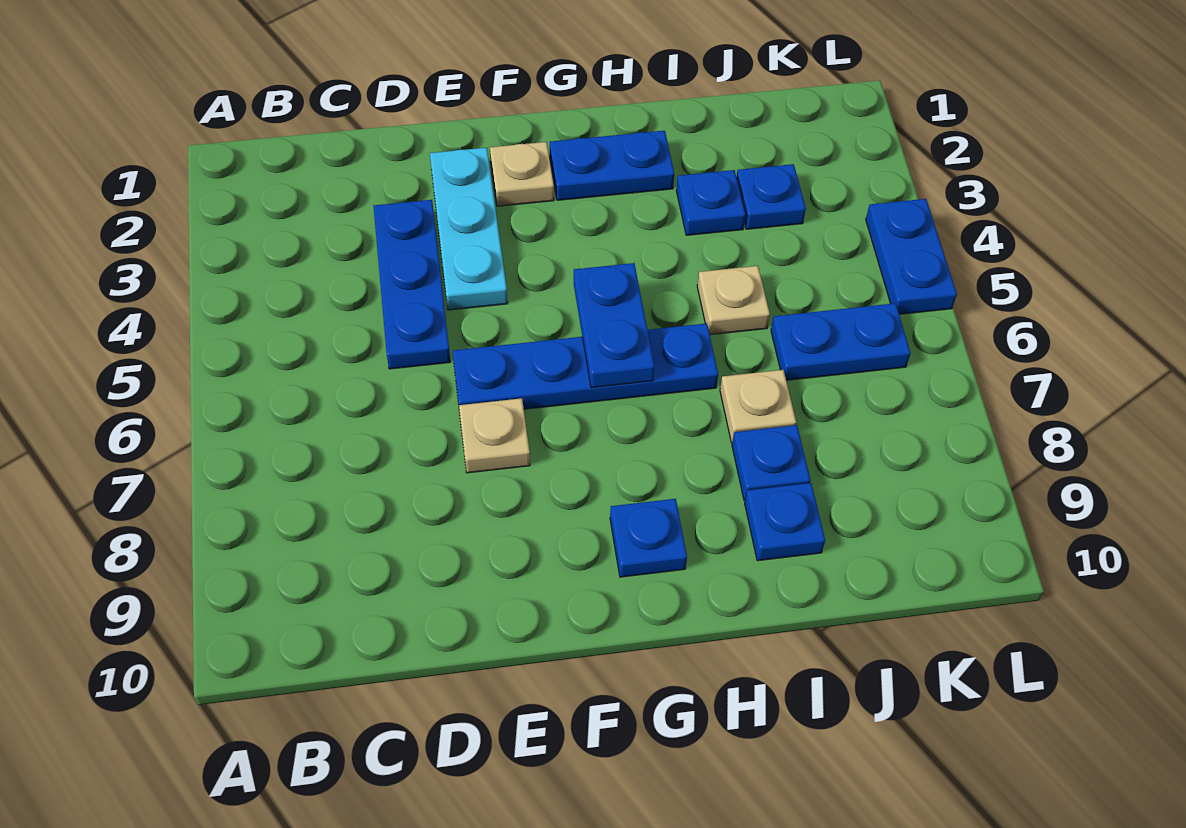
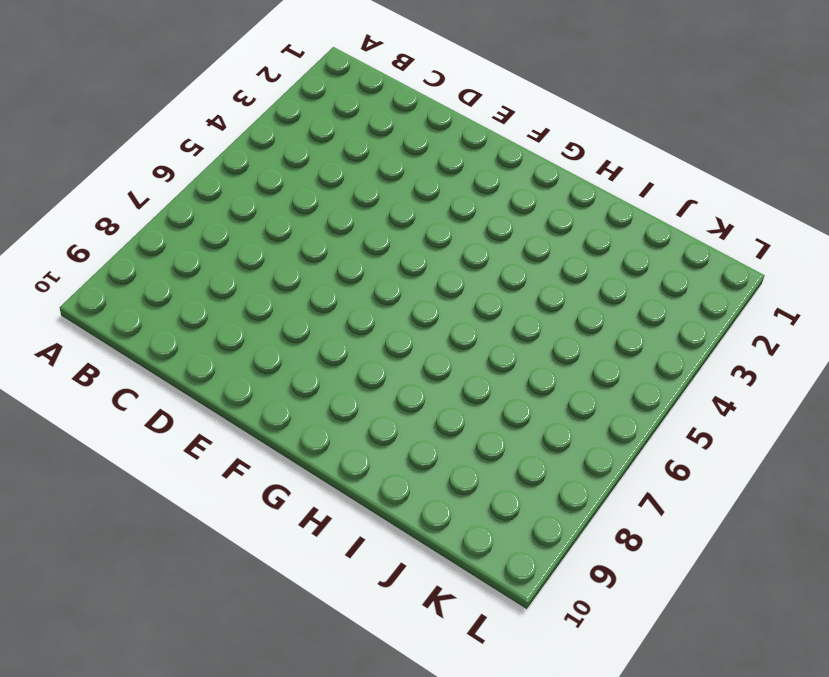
none -> blue 1x3 plate [374,200,450,369]
none -> cyan 1x3 plate [430,148,508,310]
none -> blue 1x4 plate [453,323,718,409]

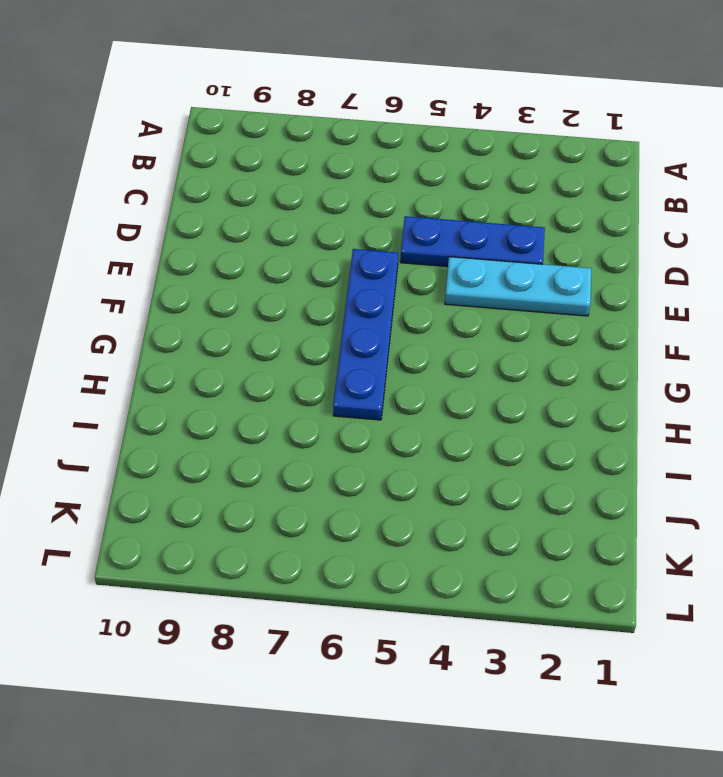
none -> tan 1x1 plate [459,398,530,473]
none -> tan 1x1 plate [490,142,554,206]
none -> blue 1x2 plate [550,131,674,200]

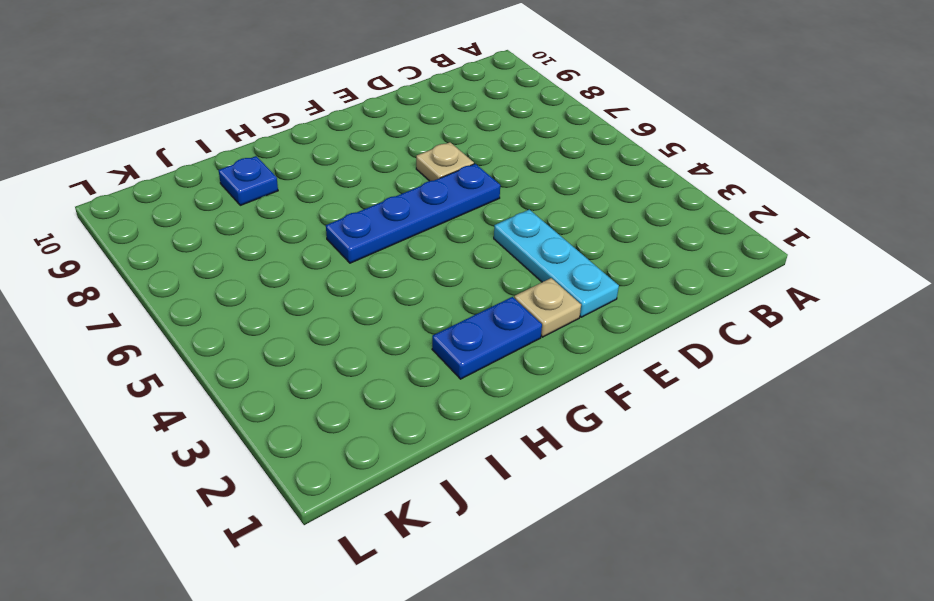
none -> blue 1x3 plate [374,200,450,369]
none -> blue 1x1 plate [610,499,687,577]
none -> blue 1x1 plate [676,170,745,235]

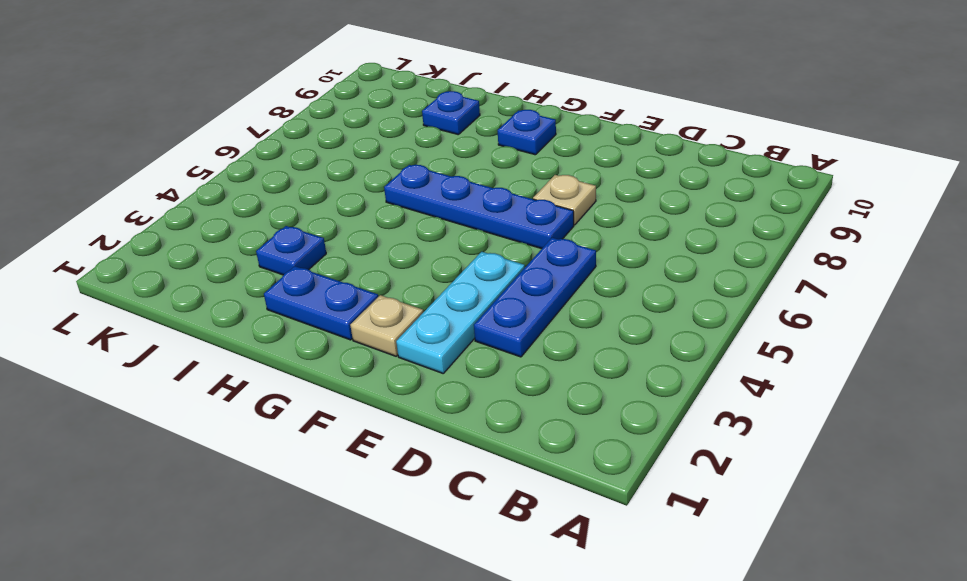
none -> tan 1x1 plate [697,266,770,335]
none -> tan 1x1 plate [720,370,796,443]
none -> blue 1x1 plate [732,425,811,500]

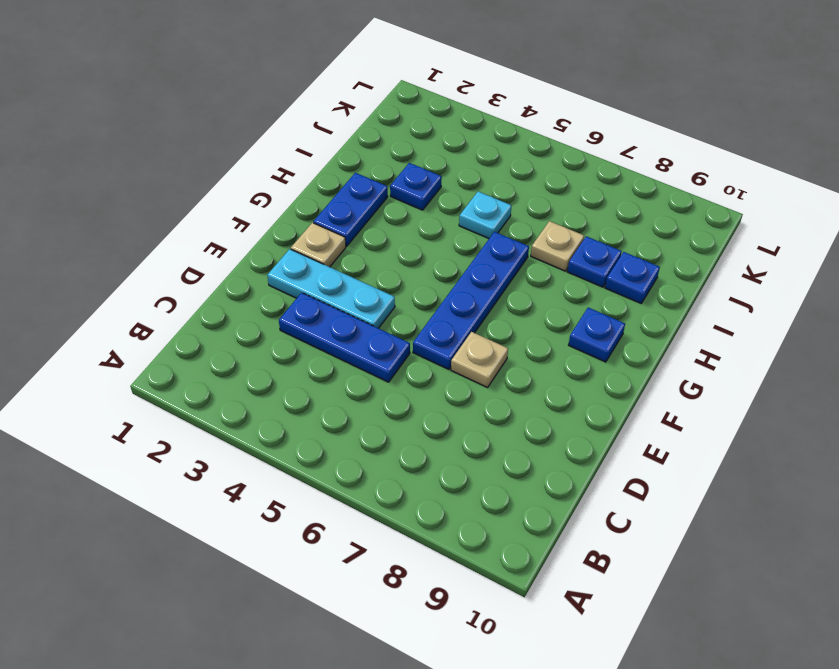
cyan 1x1 plate [459,191,511,238] -> tan 1x1 plate [697,266,770,335]
none -> blue 1x1 plate [736,164,806,229]
none -> blue 1x2 plate [771,303,911,380]
none -> blue 1x2 plate [866,199,957,314]

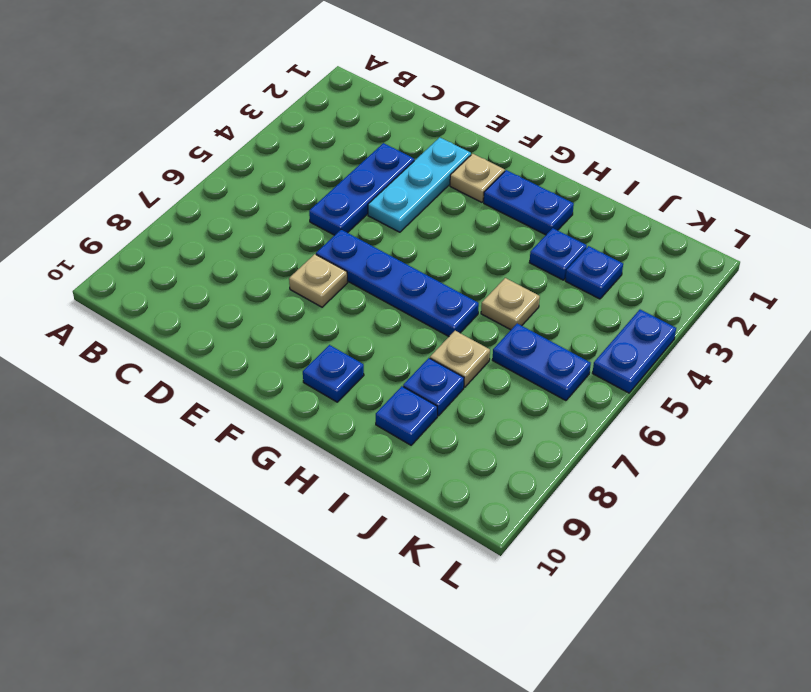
none -> blue 1x2 plate [574,263,655,388]

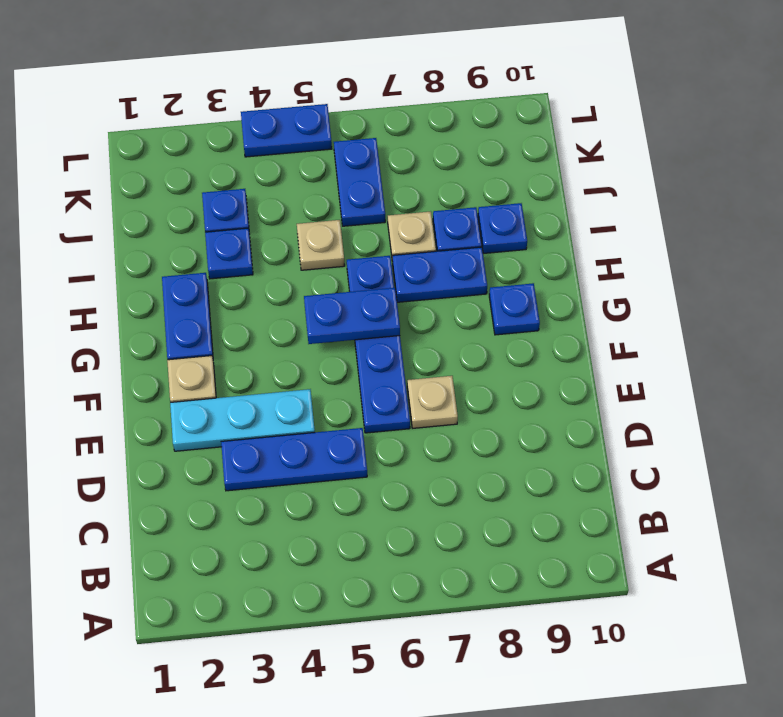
blue 1x2 plate [393,247,487,302] -> none

